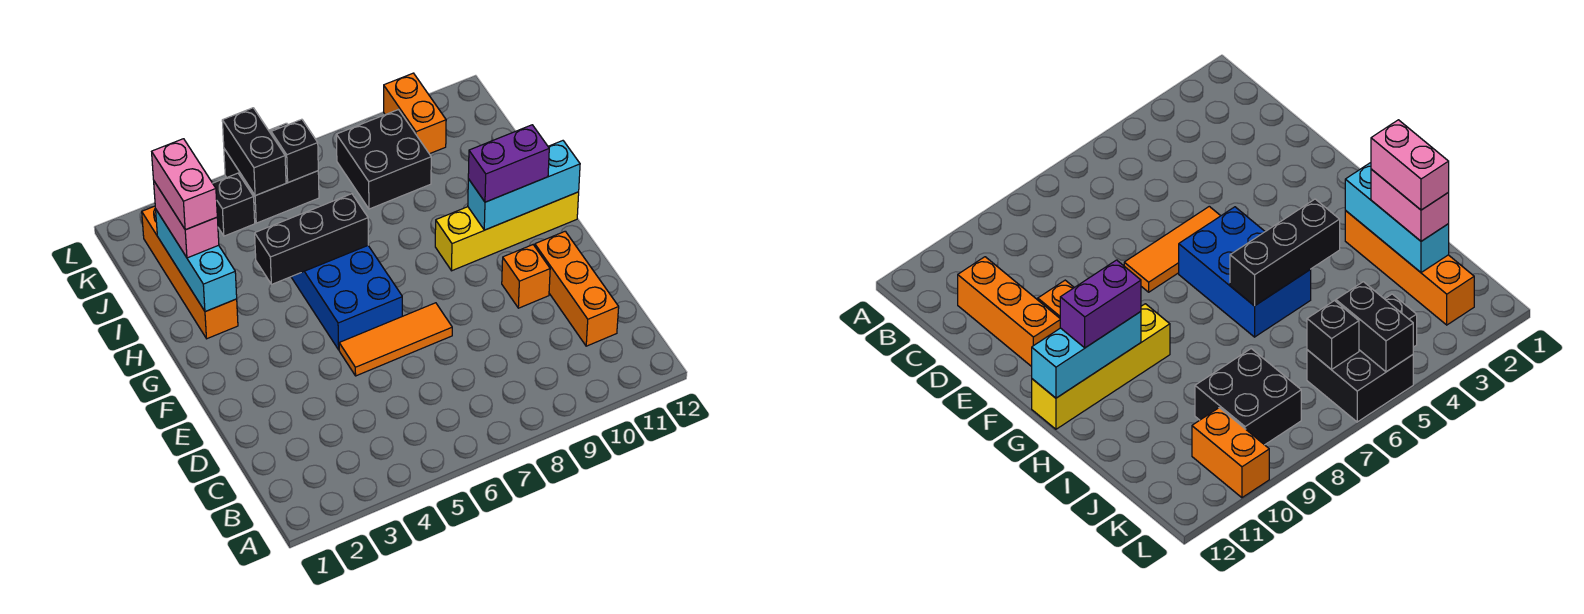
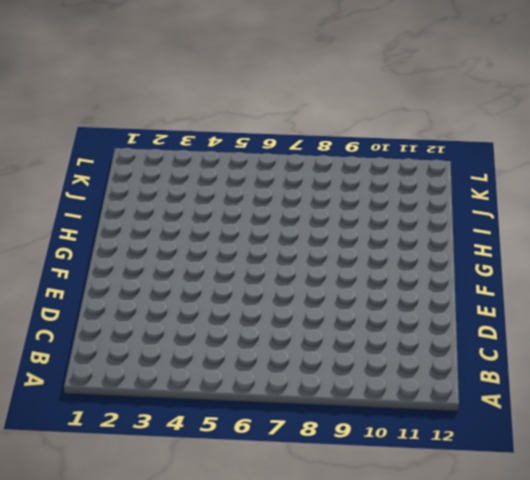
none -> orange 1x3 brick [535,231,619,346]
none -> orange 1x3 tile [339,303,452,376]
none -> orange 1x1 brick [502,245,550,308]

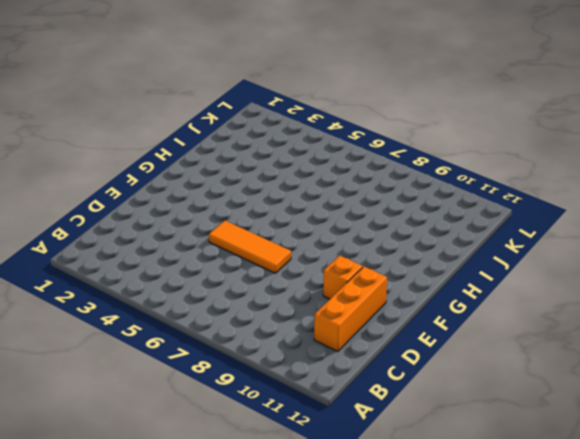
none -> blue 2x3 brick [291,246,402,350]
none -> yellow 1x4 brick [435,192,579,271]
none -> orange 1x4 brick [142,206,238,339]

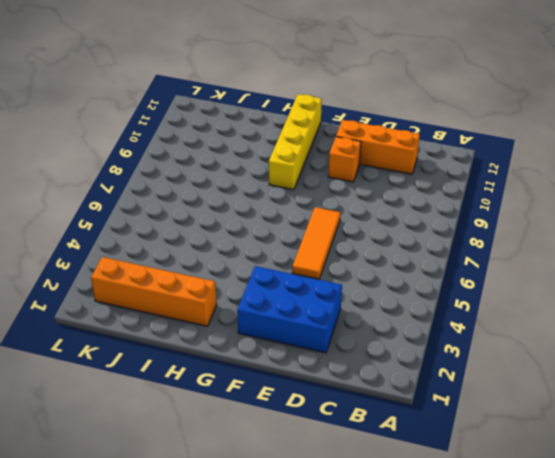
blue 2x3 brick [237,266,342,353] -> blue 2x3 brick moved to [291,246,402,350]
none -> black 2x2 brick [336,110,431,209]
none -> black 1x1 brick [213,173,255,236]
none -> black 2x2 brick [224,123,319,223]

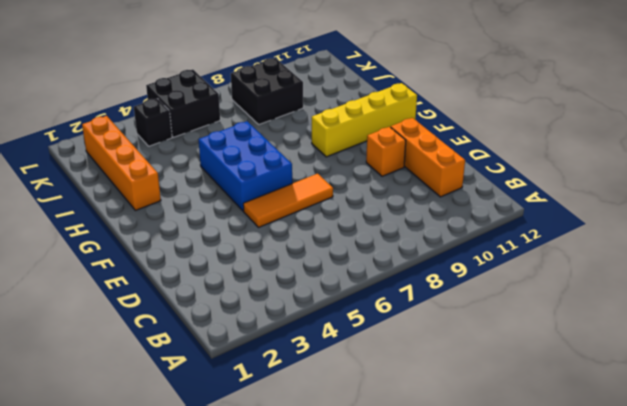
none -> orange 1x2 brick [384,73,446,154]
none -> cyan 1x3 brick [468,141,580,230]
none -> cyan 1x3 brick [156,210,237,312]

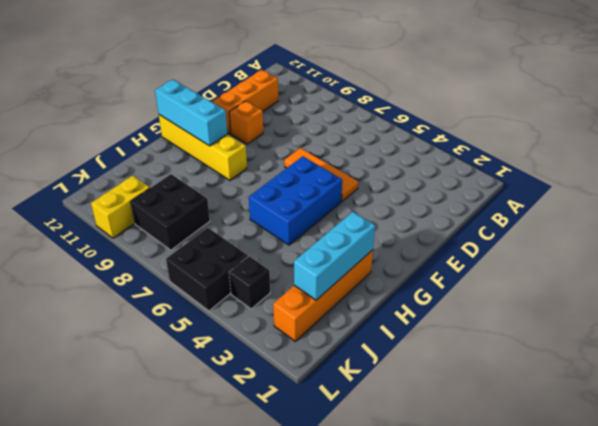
yellow 1x2 brick [91,176,150,238] -> orange 1x2 brick [384,73,446,154]
none -> black 1x3 brick [255,194,368,285]
none -> black 1x2 brick [222,108,286,196]
none -> black 1x1 brick [271,119,318,183]

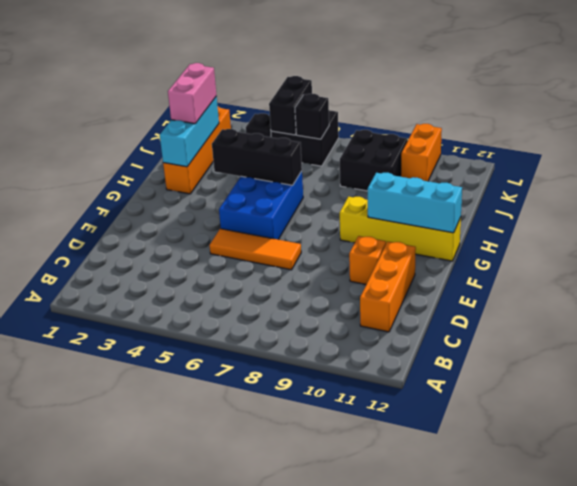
none -> purple 1x2 brick [468,125,549,202]
none -> pink 1x2 brick [152,139,217,230]

